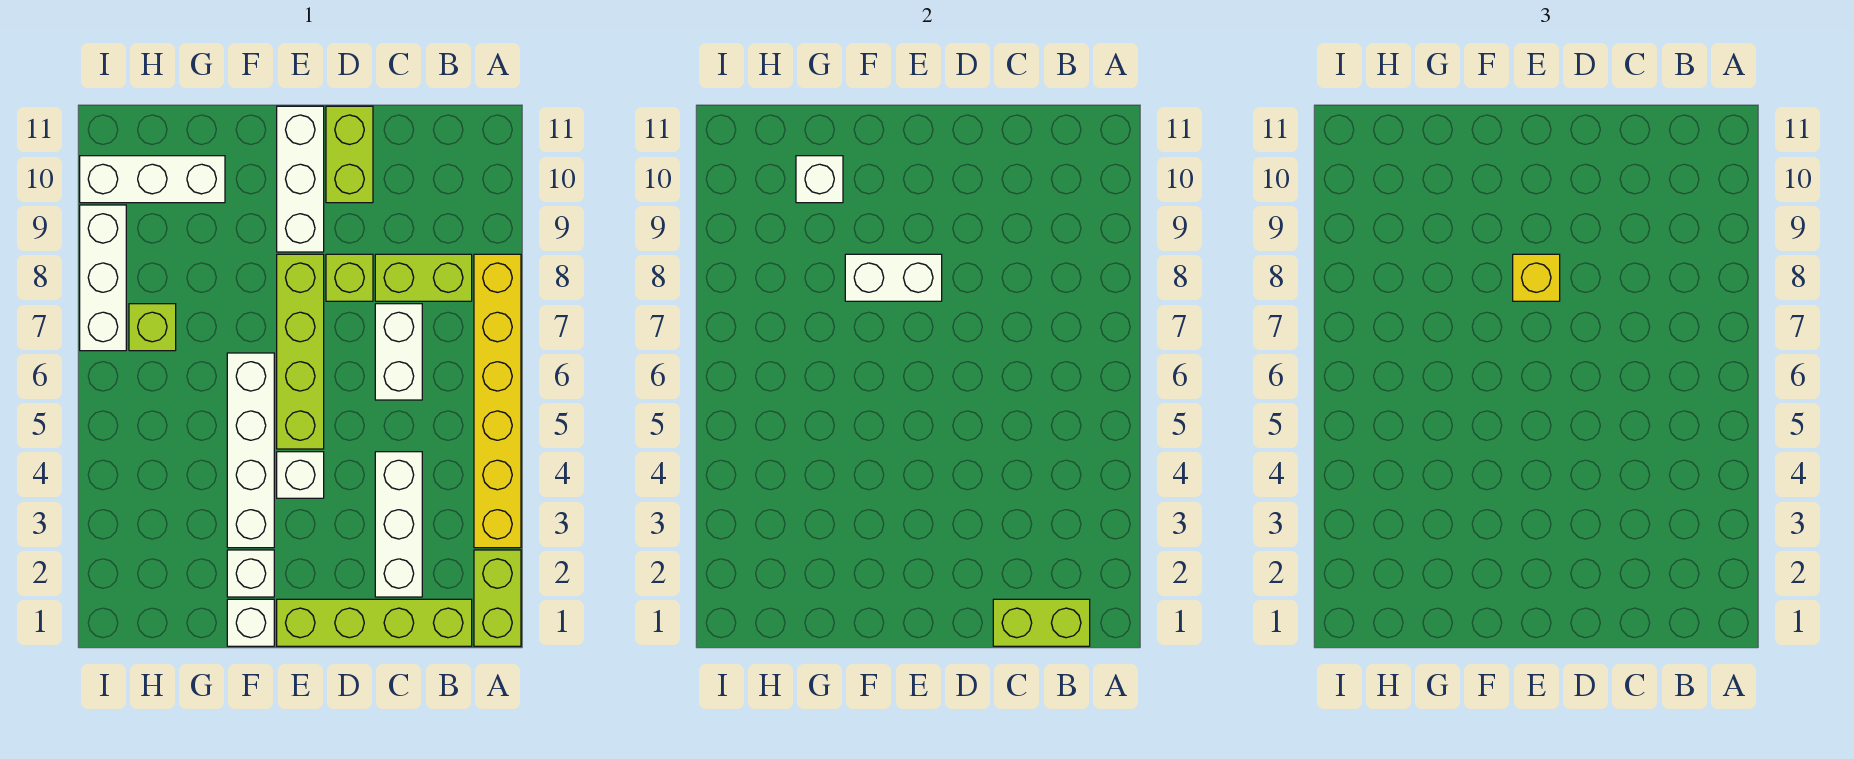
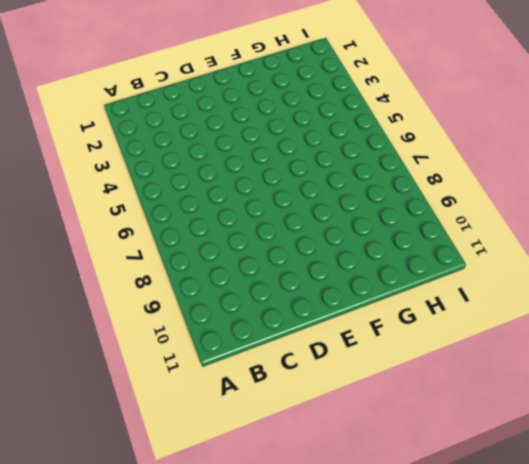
none -> lime 1x2 brick [474,550,521,646]
none -> yellow 1x6 brick [474,254,521,548]
none -> lime 1x4 brick [277,599,472,646]

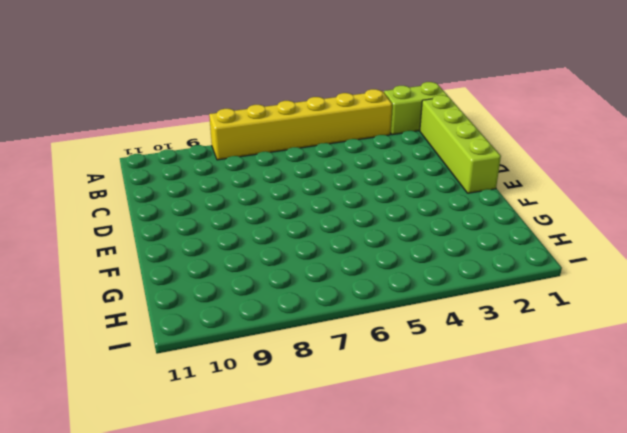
none -> lime 1x2 brick [375,254,472,301]
none -> white 1x3 brick [375,452,422,597]
none -> white 1x2 brick [375,304,422,400]

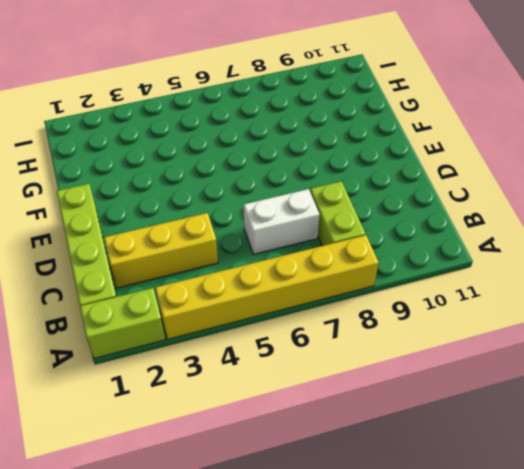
yellow 1x3 brick [104,213,218,288] -> white 1x3 brick [375,452,422,597]
none -> lime 1x1 brick [326,254,373,301]
none -> lime 1x2 brick [326,106,373,203]
none -> white 1x1 brick [277,452,324,498]

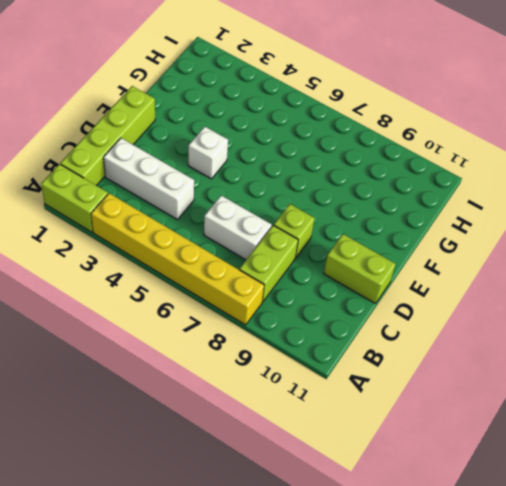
none -> lime 1x4 brick [277,254,324,449]
none -> white 1x3 brick [277,106,324,252]
none -> white 1x1 brick [227,599,274,646]

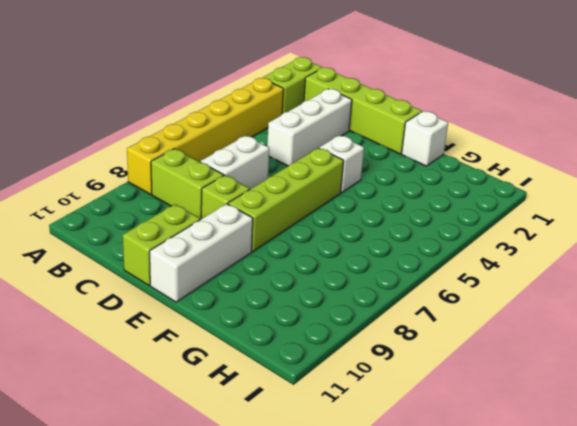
none -> white 1x1 brick [227,550,274,597]
none -> white 1x4 brick [227,353,274,548]
none -> white 1x3 brick [80,156,225,203]

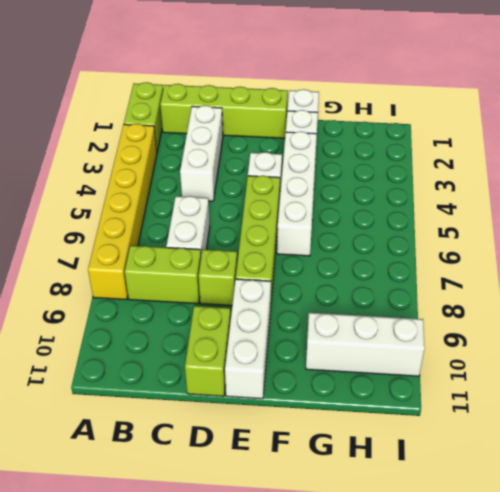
none -> lime 1x1 brick [129,304,176,351]
none -> white 1x3 brick [80,205,126,351]
none -> lime 1x2 brick [993,599,1090,646]

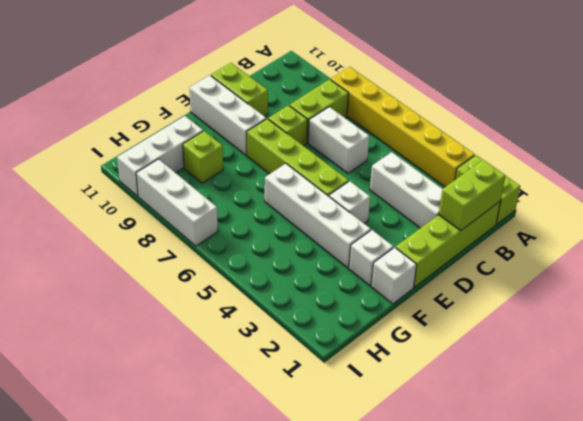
lime 1x1 brick [183,131,223,183] -> lime 1x1 brick moved to [129,304,176,351]
none -> white 1x2 brick [845,254,942,301]
none -> white 1x1 brick [796,156,843,203]
none -> yellow 1x1 brick [1513,254,1560,301]

